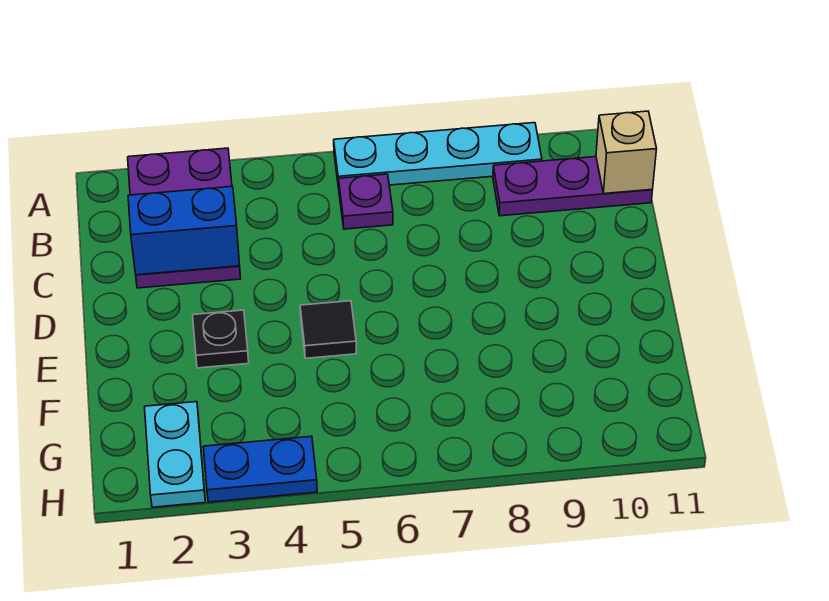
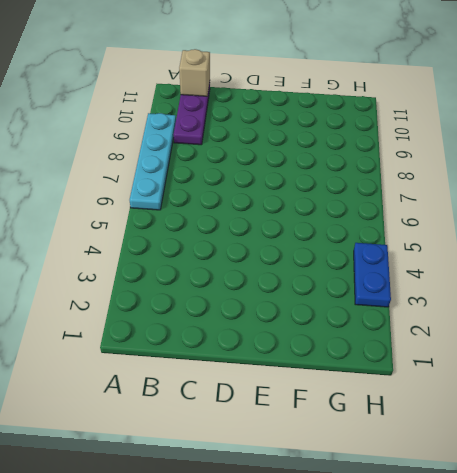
none -> purple 2x3 plate [128,148,241,288]
none -> purple 1x1 plate [338,174,393,229]

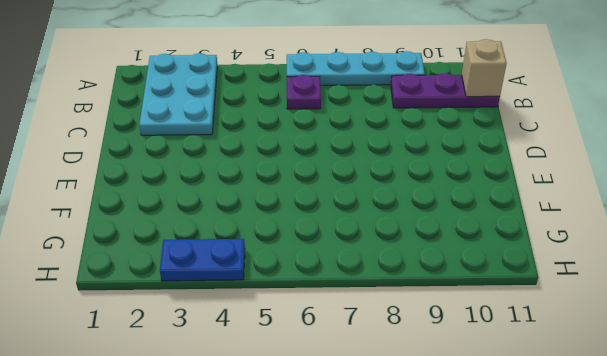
cyan 2x3 plate [139,53,217,135] -> purple 2x3 plate [128,148,241,288]
none -> black 1x1 plate [193,310,249,368]
none -> black 1x1 tile [300,301,357,358]

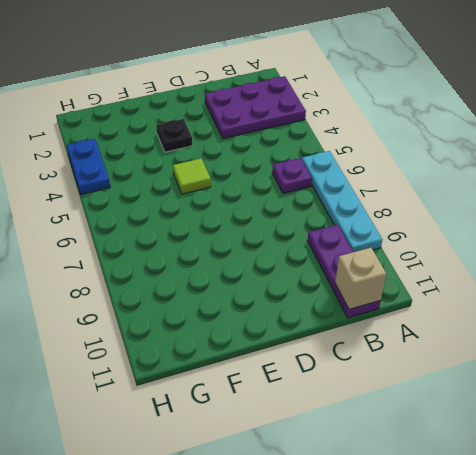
lime 1x1 tile [173,159,211,194] -> black 1x1 tile [300,301,357,358]
none -> cyan 1x2 plate [145,402,205,507]
none -> blue 1x2 brick [128,186,240,275]

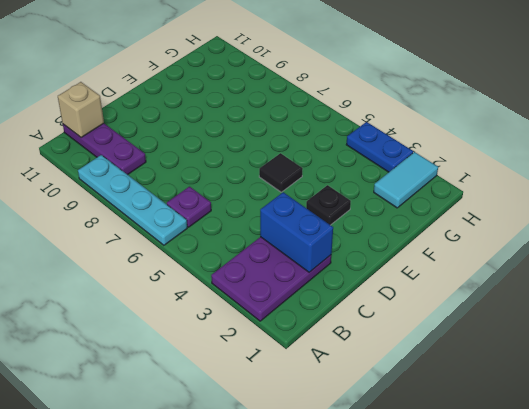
cyan 1x2 tile [374,152,438,208] -> cyan 1x2 plate [145,402,205,507]

